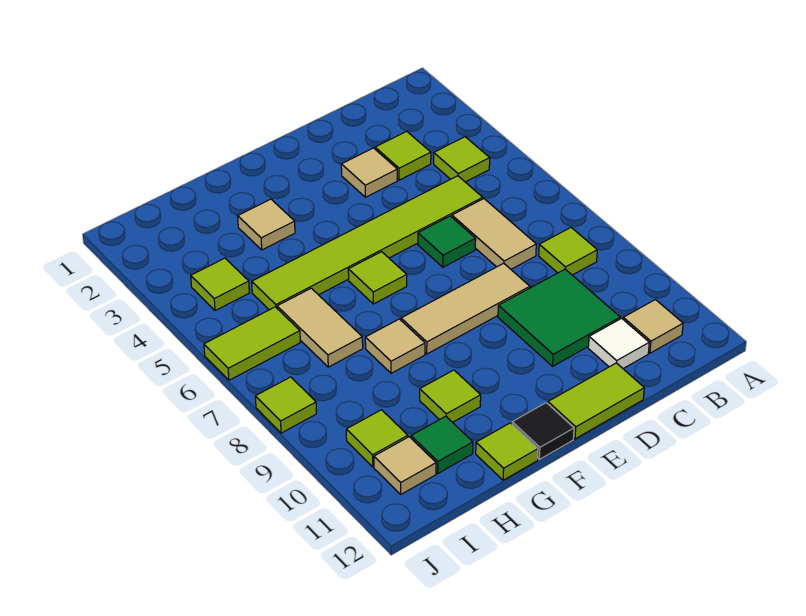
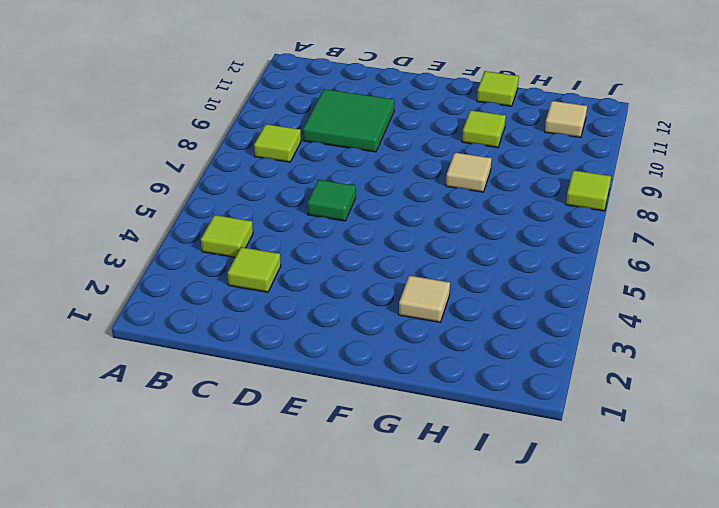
none -> tan 1x1 tile [623,300,683,353]
none -> lime 1x6 tile [252,176,483,310]
none -> tan 1x2 tile [452,199,536,269]

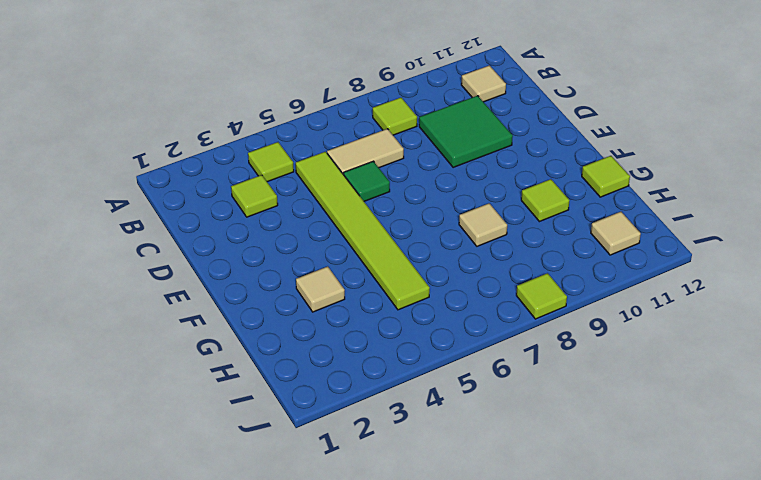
none -> white 1x1 tile [588,318,649,368]
none -> tan 1x1 tile [341,148,397,197]
none -> tan 1x3 tile [401,263,530,354]

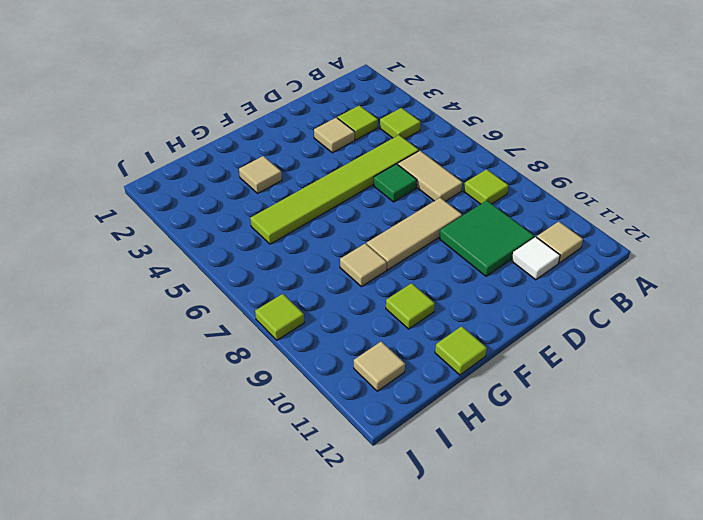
none -> lime 1x2 tile [548,363,644,439]
none -> lime 1x1 tile [348,252,407,304]
none -> black 1x1 tile [512,403,574,459]

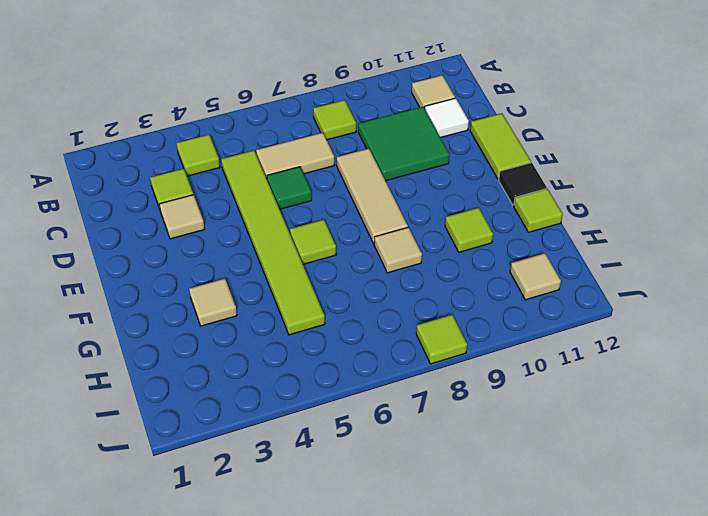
none -> tan 1x2 tile [277,288,363,367]
none -> green 1x1 tile [411,416,473,473]
none -> lime 1x1 tile [191,258,249,311]

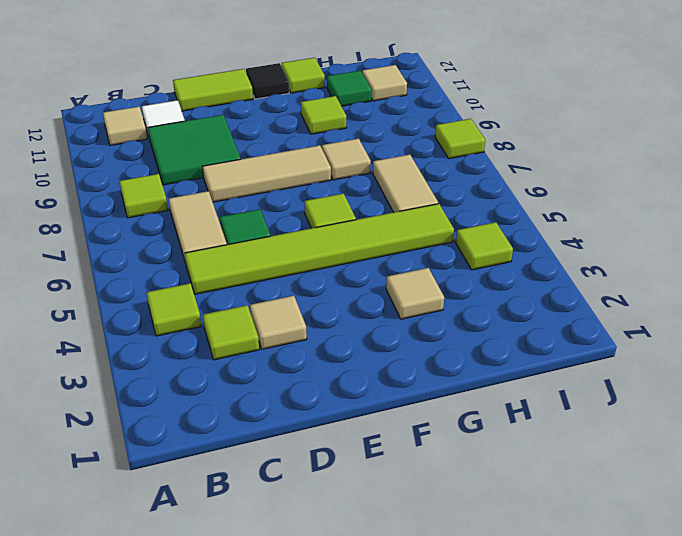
none -> lime 1x2 tile [204,307,300,380]
none -> lime 1x1 tile [346,410,408,467]

